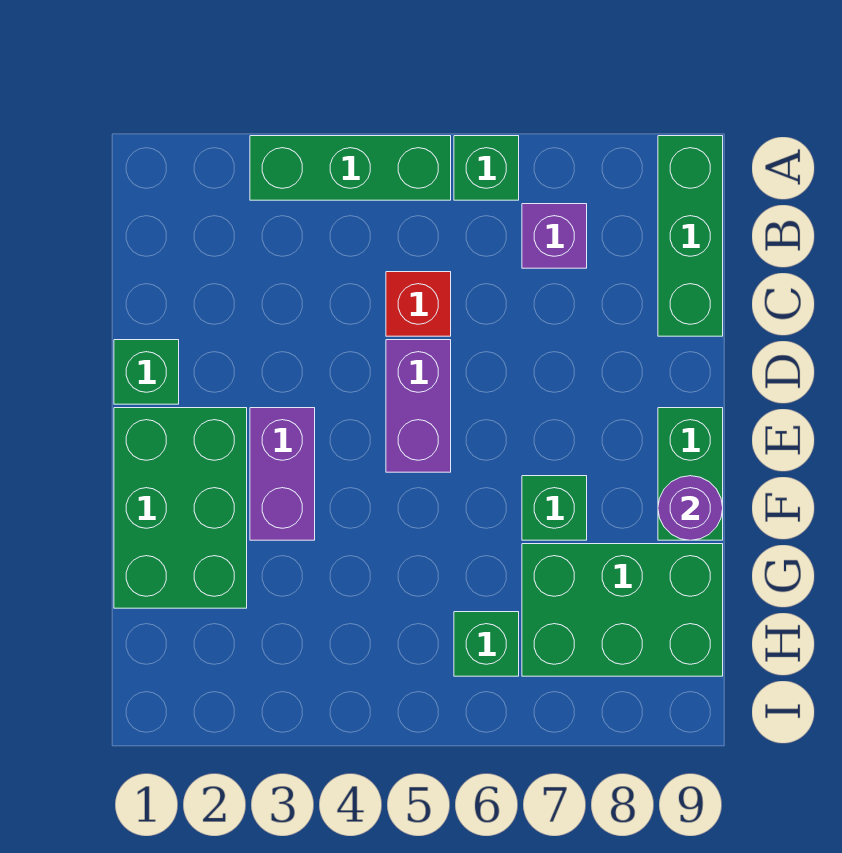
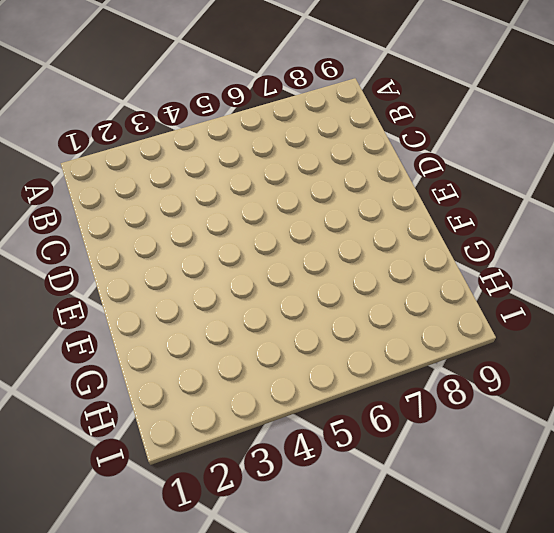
none -> green 1x3 brick [250,136,451,200]
none -> green 1x1 brick [454,136,519,200]
none -> green 1x3 brick [658,136,723,336]

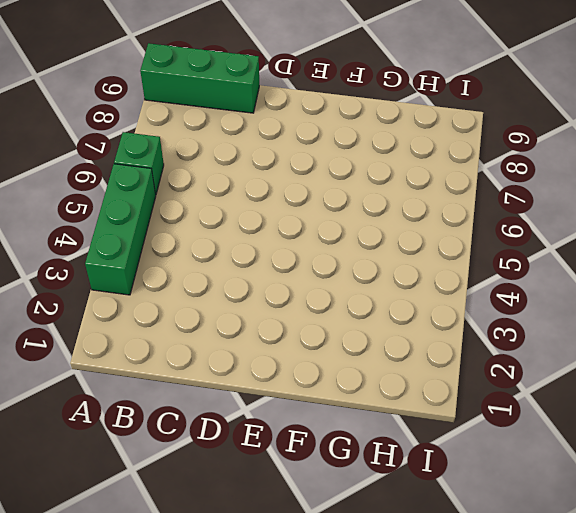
none -> purple 1x1 brick [522,204,587,268]
none -> red 1x1 brick [386,272,451,336]
none -> green 1x1 brick [114,340,179,404]

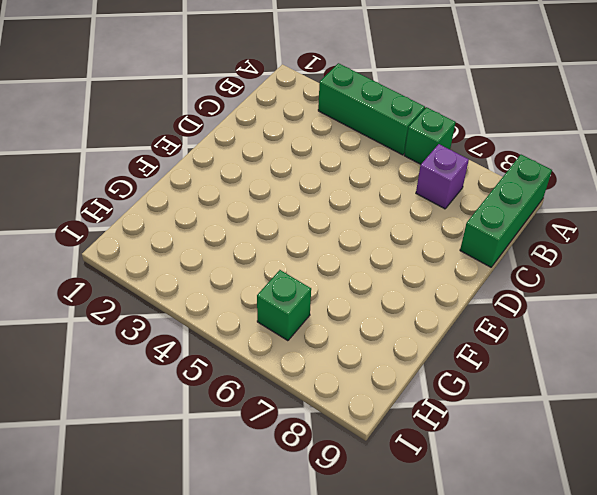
none -> red 1x1 brick [386,272,451,336]
none -> green 1x1 brick [114,340,179,404]
none -> purple 1x2 brick [386,340,451,472]

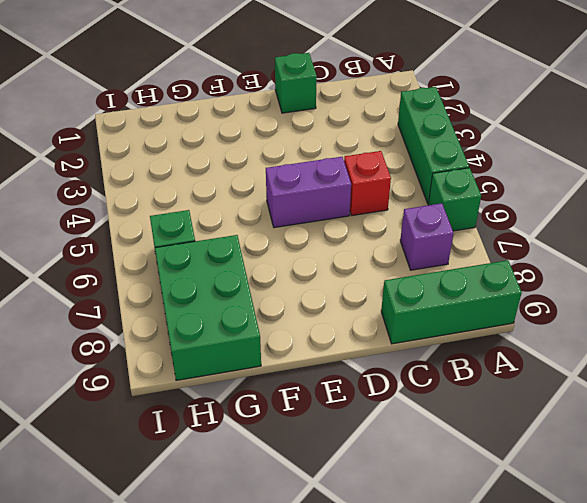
none -> green 2x3 brick [114,408,247,608]
none -> purple 1x2 brick [250,408,315,540]
none -> green 1x2 brick [658,408,723,540]

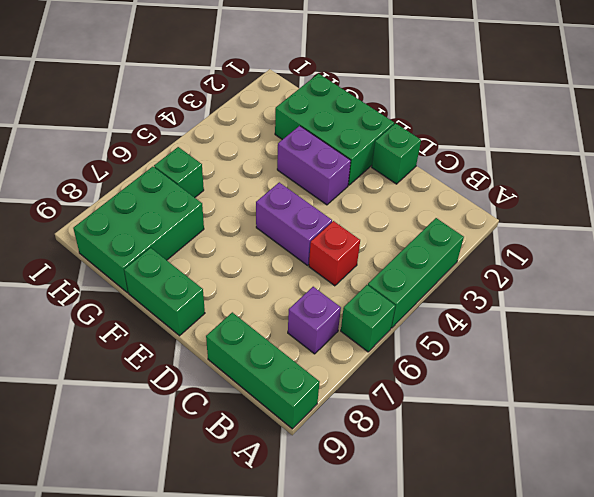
none -> green 1x1 brick [522,476,587,540]
none -> purple 1x1 round brick [658,476,723,540]

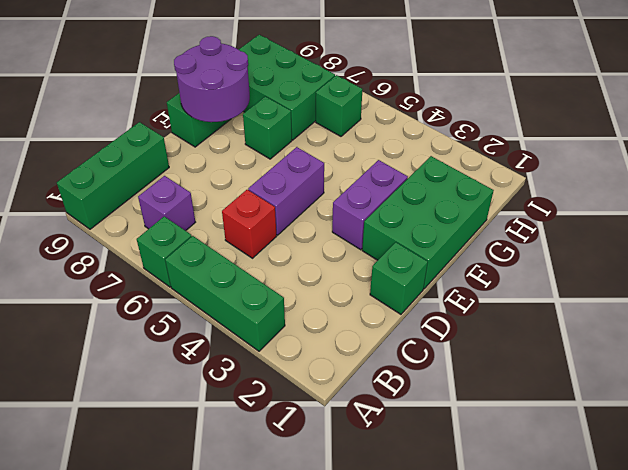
purple 2x2 round brick [174,36,250,122] -> purple 1x1 round brick [658,476,723,540]

